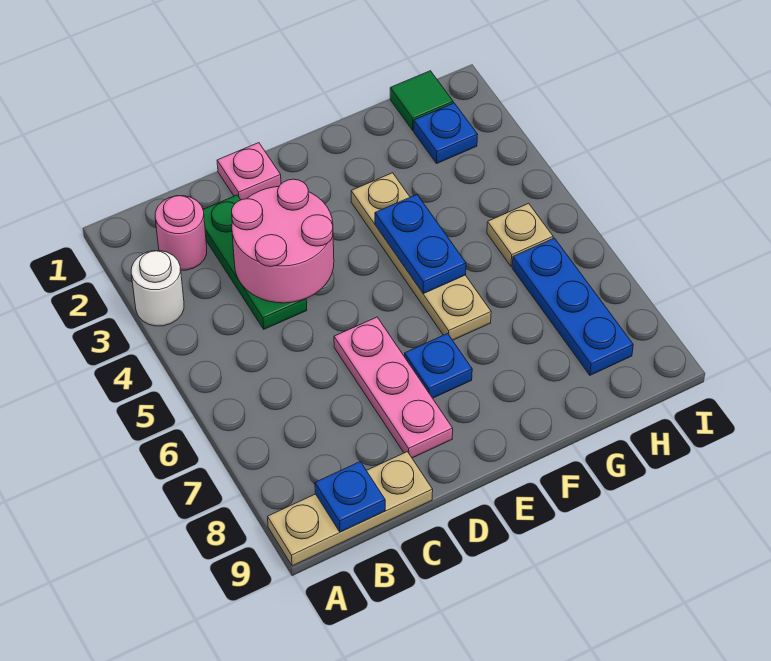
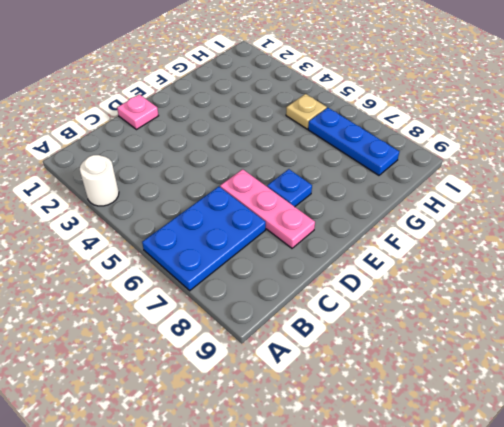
blue 2x3 plate [142,187,266,291] -> none
none -> tan 1x3 plate [268,452,433,566]
none -> pink 1x1 round brick [155,196,207,270]
none -> green 1x3 plate [203,195,307,329]

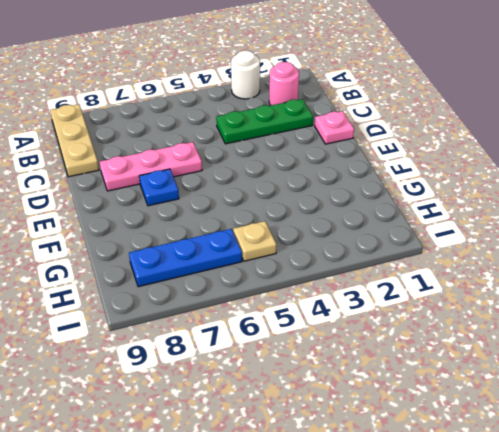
none -> tan 1x4 plate [351,173,491,340]
none -> green 1x1 tile [390,71,453,130]
none -> blue 1x1 plate [414,103,478,163]

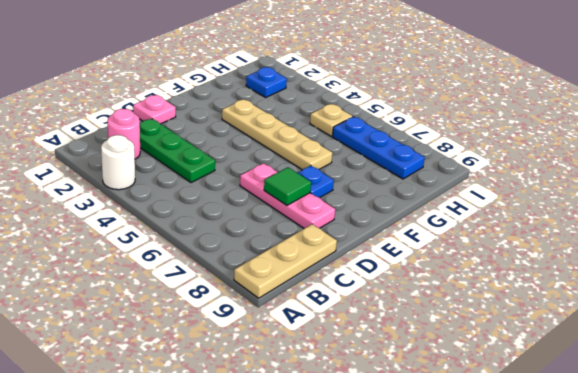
green 1x1 tile [264,167,311,205] -> green 1x1 tile moved to [390,71,453,130]
none -> blue 1x1 plate [315,462,385,532]
none -> pink 2x2 round brick [232,179,334,303]
none -> blue 1x2 plate [375,195,466,294]

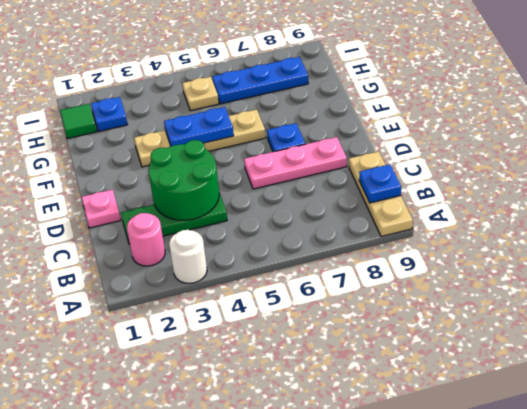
green 2x2 round brick [148,140,219,220] -> pink 2x2 round brick [232,179,334,303]

